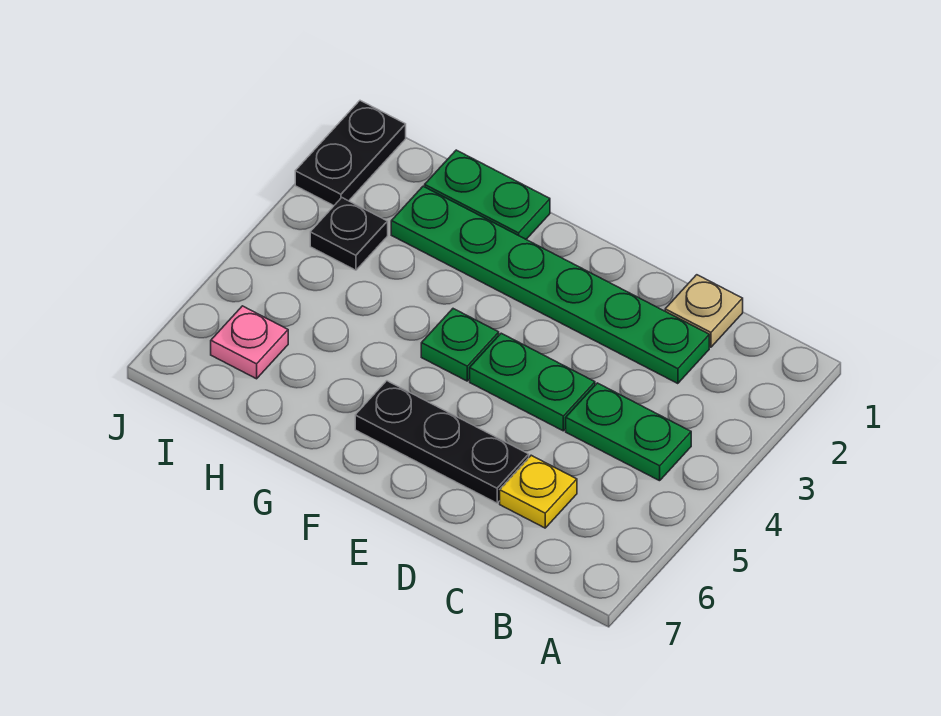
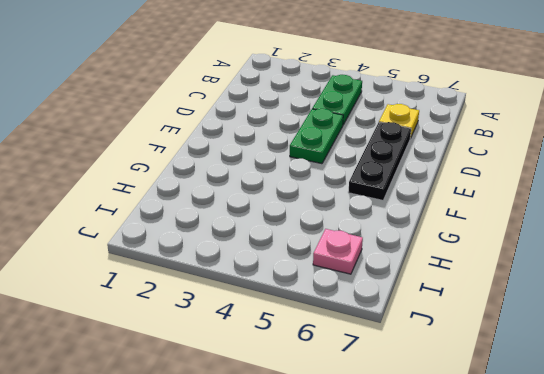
none -> tan 1x1 plate [665,275,743,347]
none -> green 1x6 plate [391,186,709,384]

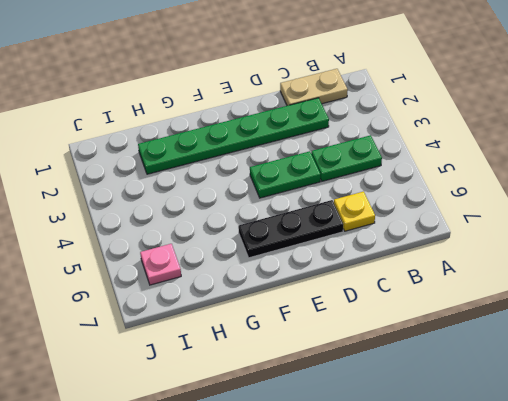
tan 1x2 plate [280,69,348,106] -> tan 1x1 plate [665,275,743,347]
none -> green 1x1 plate [421,309,499,381]
none -> green 1x2 plate [425,150,550,239]

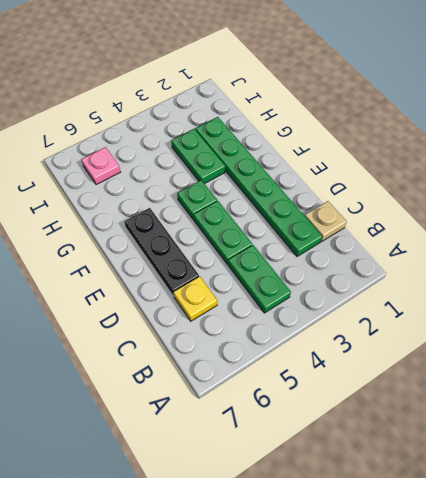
green 1x2 plate [171,129,225,184] -> green 1x2 plate moved to [425,150,550,239]
none -> black 1x1 plate [310,198,388,270]
none -> black 1x2 plate [295,101,406,206]

